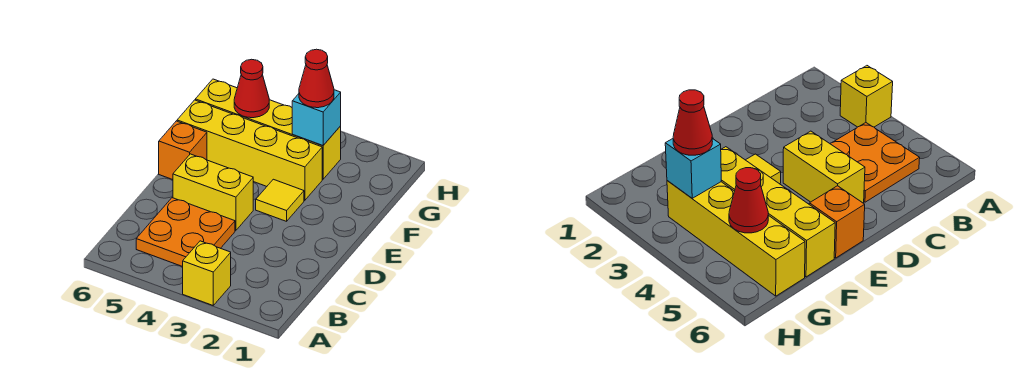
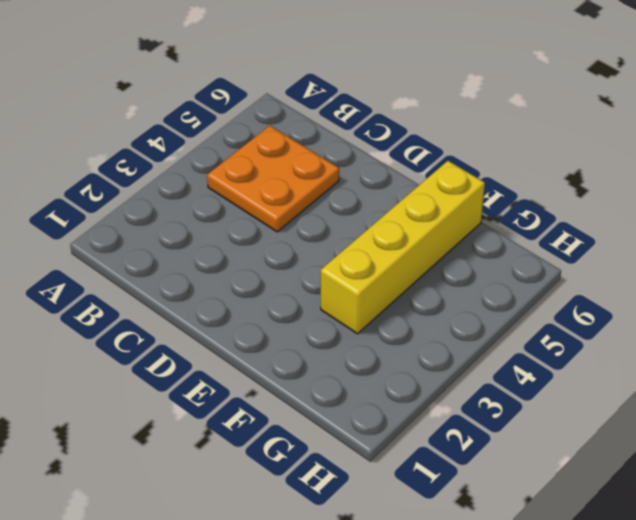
none -> yellow 1x1 brick [183,241,231,305]
none -> yellow 1x2 brick [173,154,253,231]

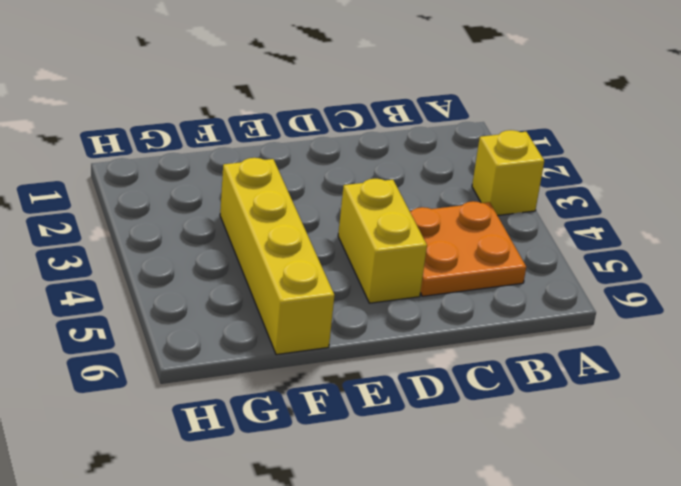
none -> yellow 1x1 tile [256,179,304,221]
none -> orange 1x1 brick [159,121,207,180]

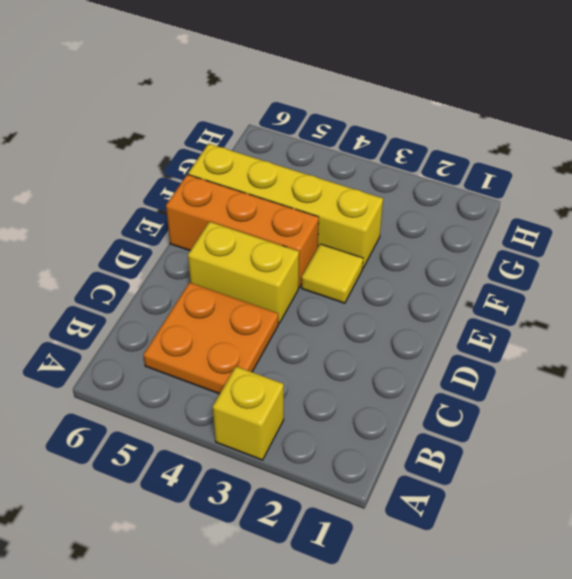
orange 1x3 brick [166,174,319,288] -> orange 1x1 brick [159,121,207,180]
none -> yellow 1x4 brick [195,79,341,179]
none -> cyan 1x1 brick [292,90,341,146]

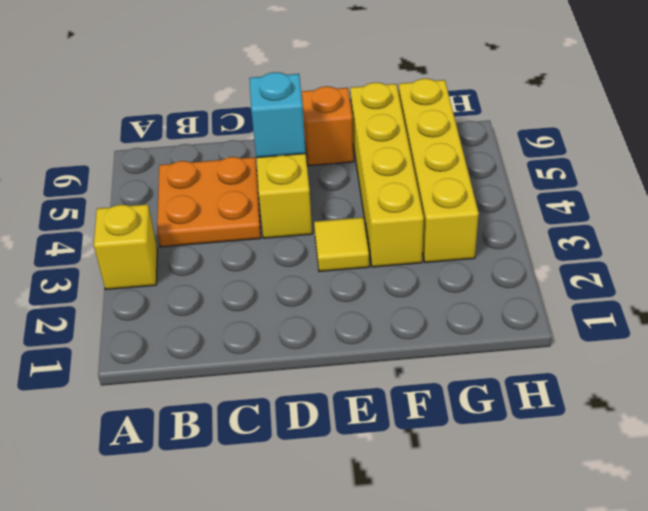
cyan 1x1 brick [249,72,306,158] -> cyan 1x1 brick moved to [292,90,341,146]
none -> red 1x1 cone [234,59,269,118]
none -> red 1x1 cone [299,49,334,108]

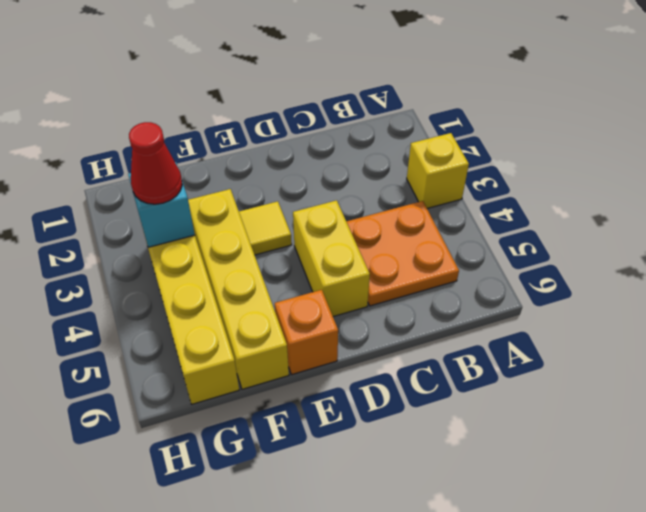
none -> red 1x1 cone [234,59,269,118]

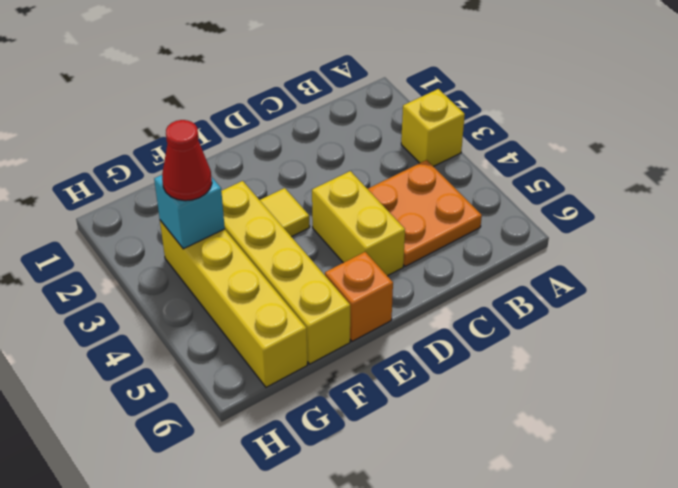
none -> red 1x1 cone [234,59,269,118]

